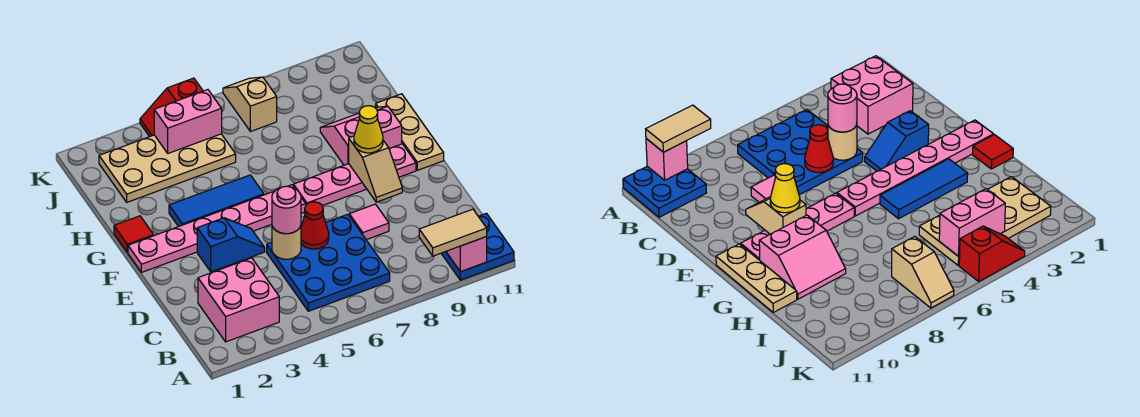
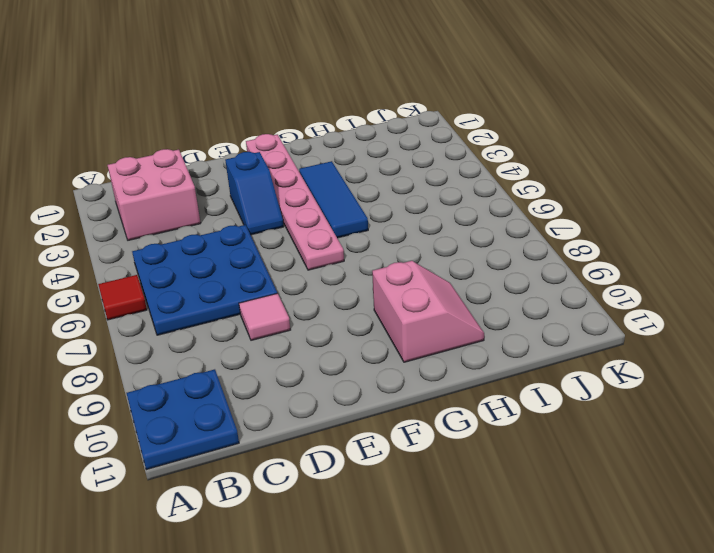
red 1x1 tile [98,275,147,320] -> red 1x1 tile moved to [114,216,154,253]
none -> pink 1x4 plate [293,144,416,206]
none -> tan 1x3 plate [376,94,444,170]
none -> tan 2x4 plate [99,134,236,202]

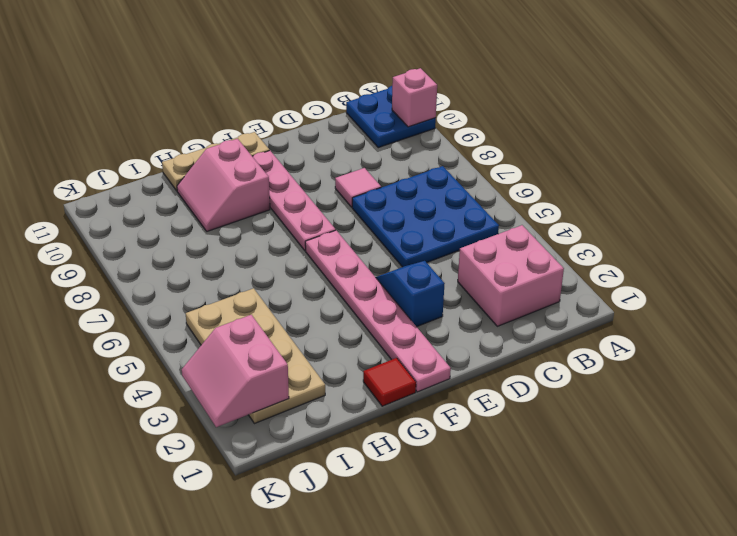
pink 2x2 slope [182,315,289,427] -> none
none -> blue 1x3 tile [169,175,264,227]
none -> tan 1x2 slope [223,77,277,132]
none -> red 1x2 slope [140,78,203,137]

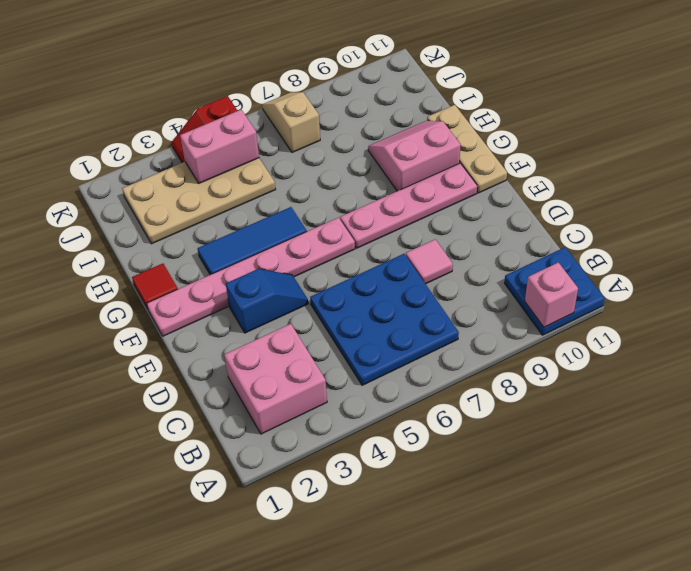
none -> tan 1x1 round brick [272,226,301,259]
none -> red 1x1 cone [301,202,329,249]
none -> tan 1x2 slope [349,136,402,202]

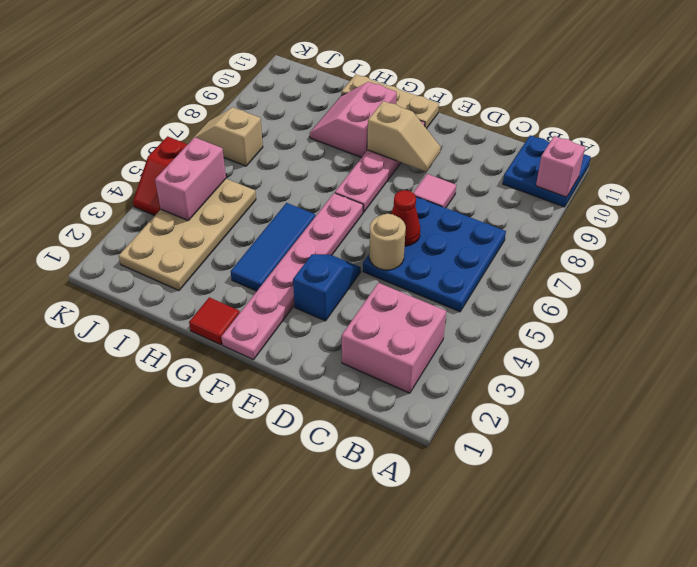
none -> tan 1x2 tile [419,209,487,256]
none -> pink 1x1 round brick [272,186,301,234]
none -> yellow 1x1 cone [354,106,383,153]

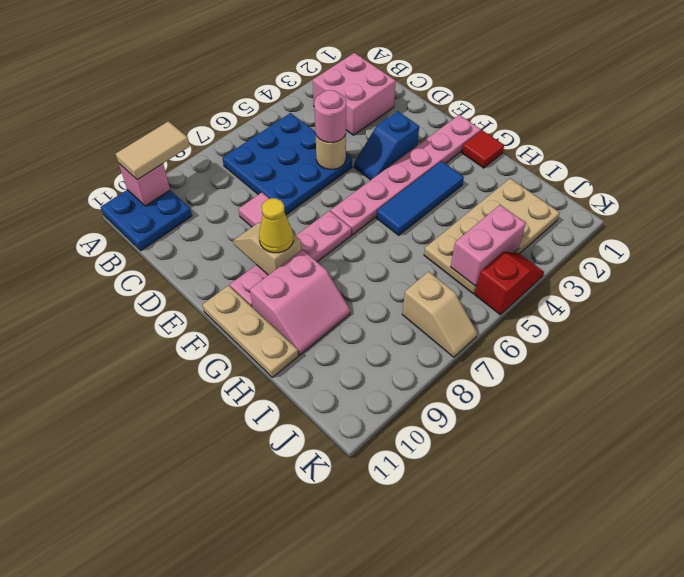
none -> red 1x1 cone [301,202,329,249]

